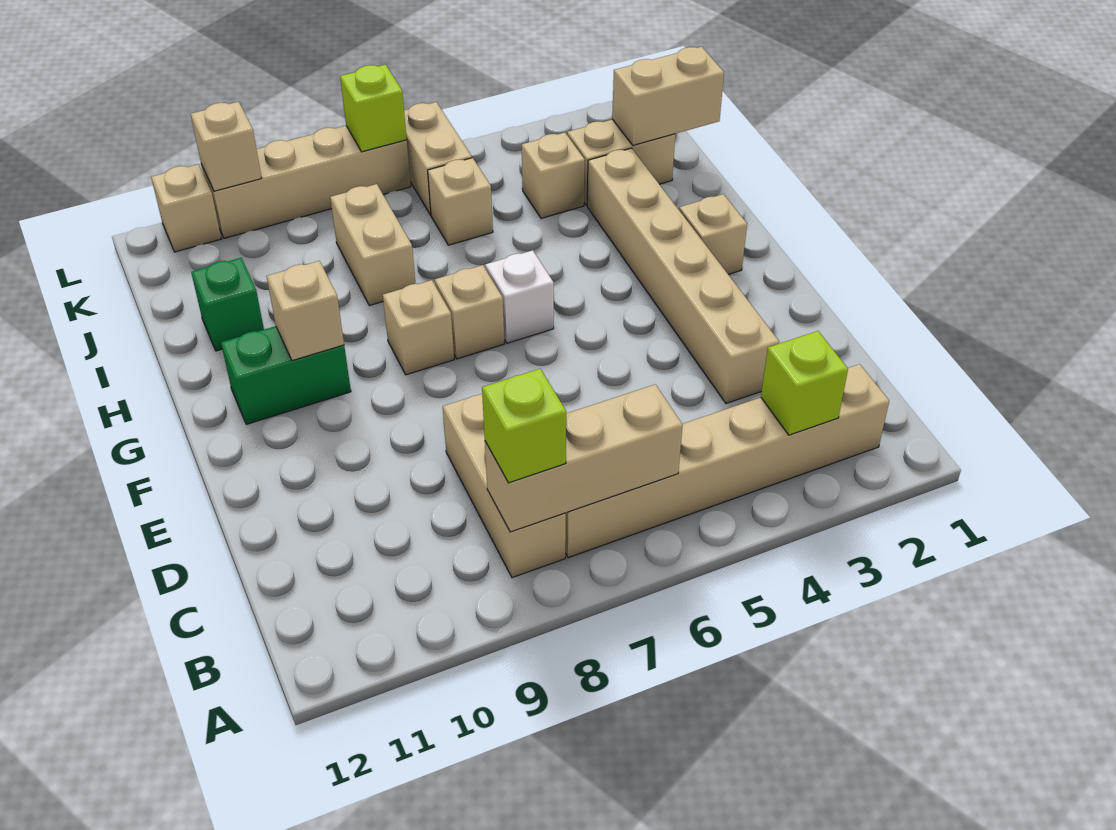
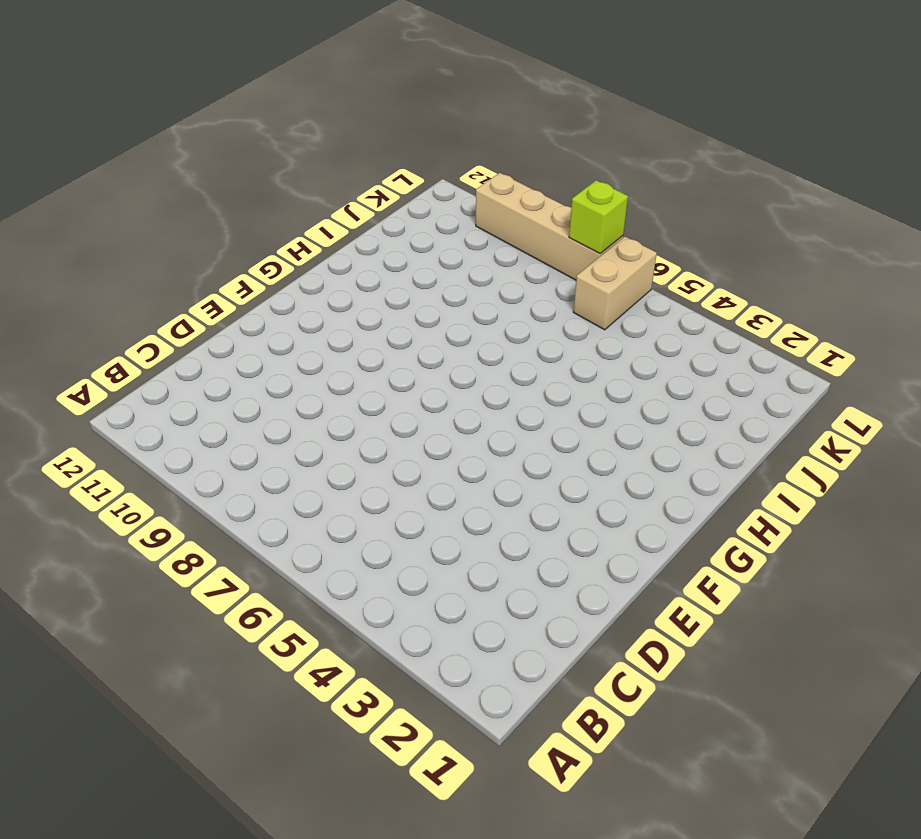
none -> tan 1x6 brick [565,364,889,558]
none -> tan 1x3 brick [443,394,566,578]
none -> tan 1x6 brick [587,148,779,403]

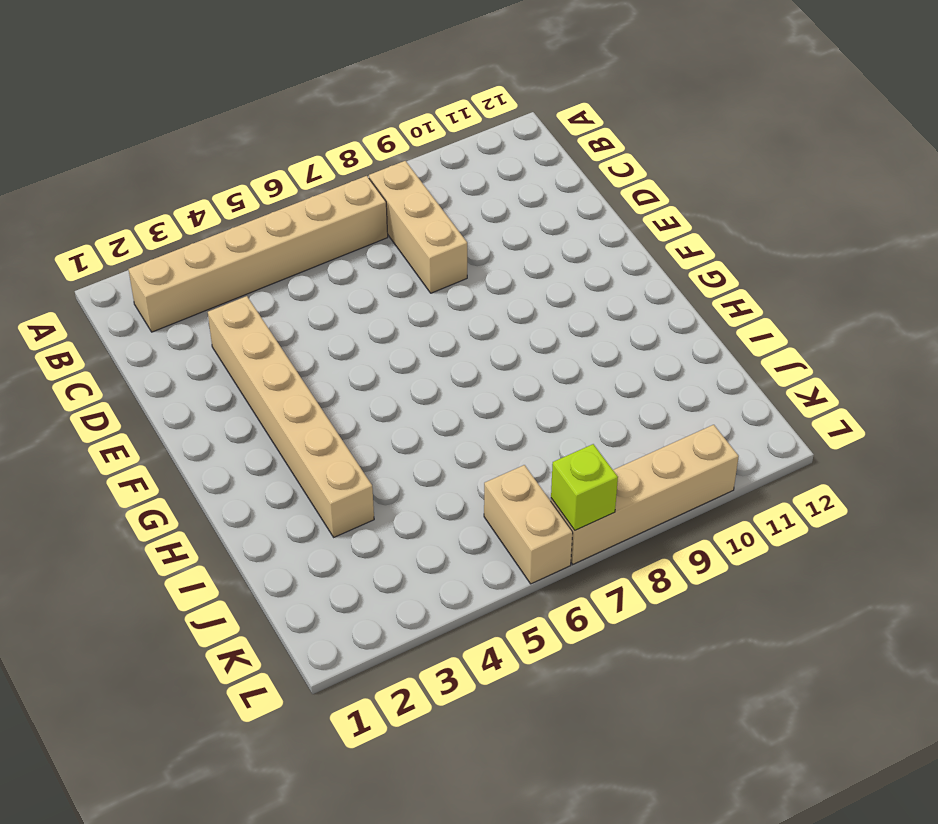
none -> tan 1x1 brick [679,194,747,274]
none -> white 1x1 brick [485,250,554,343]
none -> tan 1x1 brick [435,265,504,359]

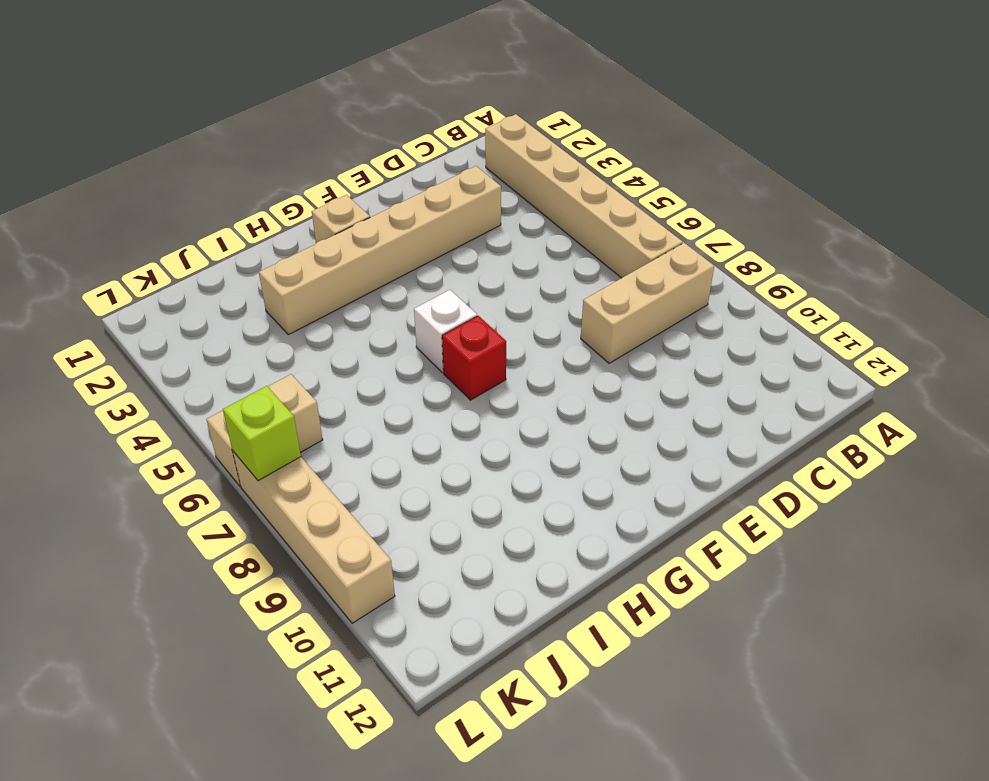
red 1x1 brick [442,316,506,400] -> tan 1x1 brick [435,265,504,359]
none -> tan 1x1 brick [383,280,454,375]
none -> green 1x2 brick [221,326,351,424]
none -> tan 1x2 brick [330,184,416,306]

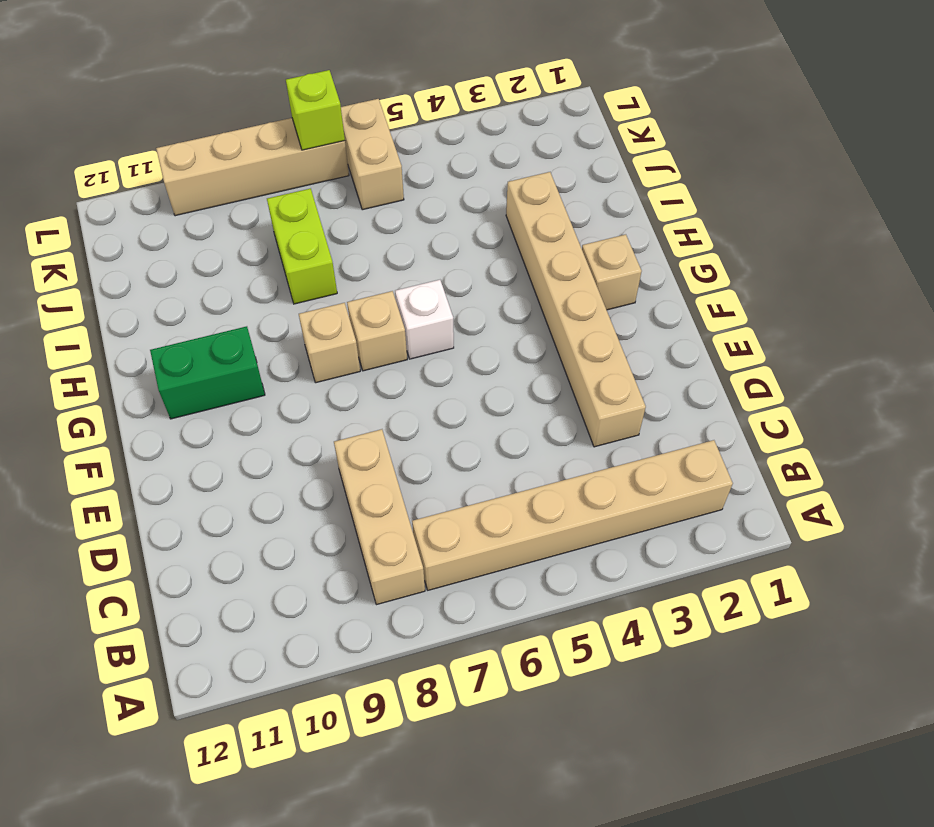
lime 1x2 brick [267,188,337,304] -> tan 1x2 brick [330,184,416,306]
none -> green 1x1 brick [191,258,264,351]
none -> tan 1x2 brick [567,119,675,205]
none -> tan 1x1 brick [522,133,585,218]

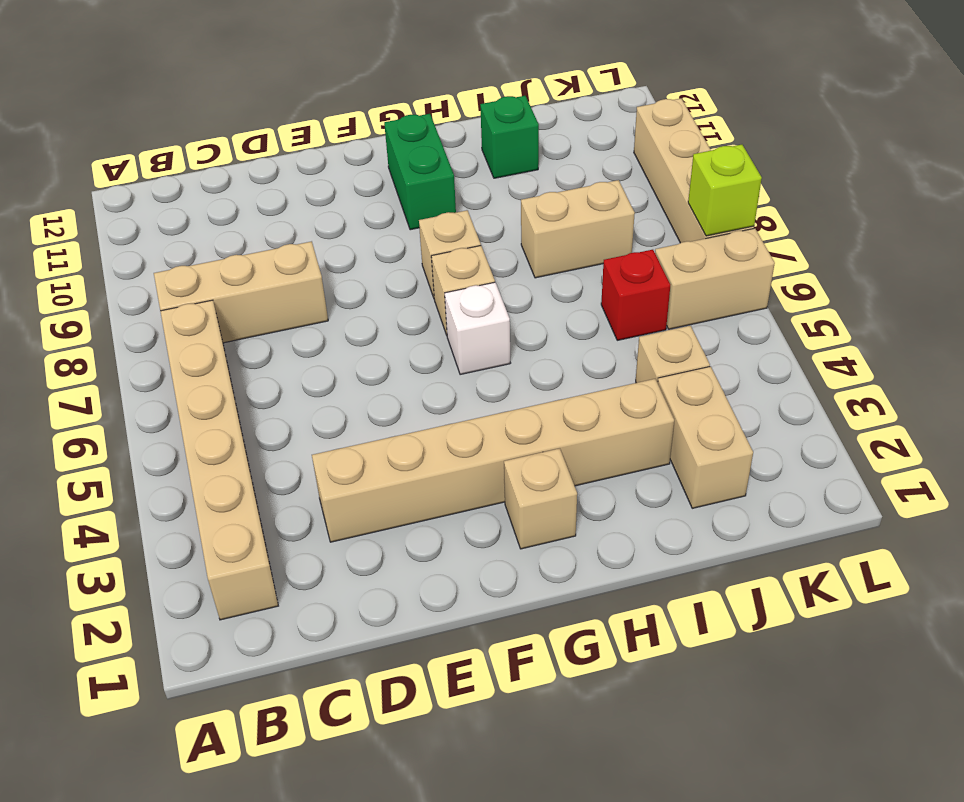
red 1x1 brick [601,250,670,340] -> tan 1x1 brick [428,158,493,245]
none -> tan 1x1 brick [151,164,221,252]
none -> lime 1x1 brick [761,331,848,435]
none -> tan 1x3 brick [485,384,683,532]

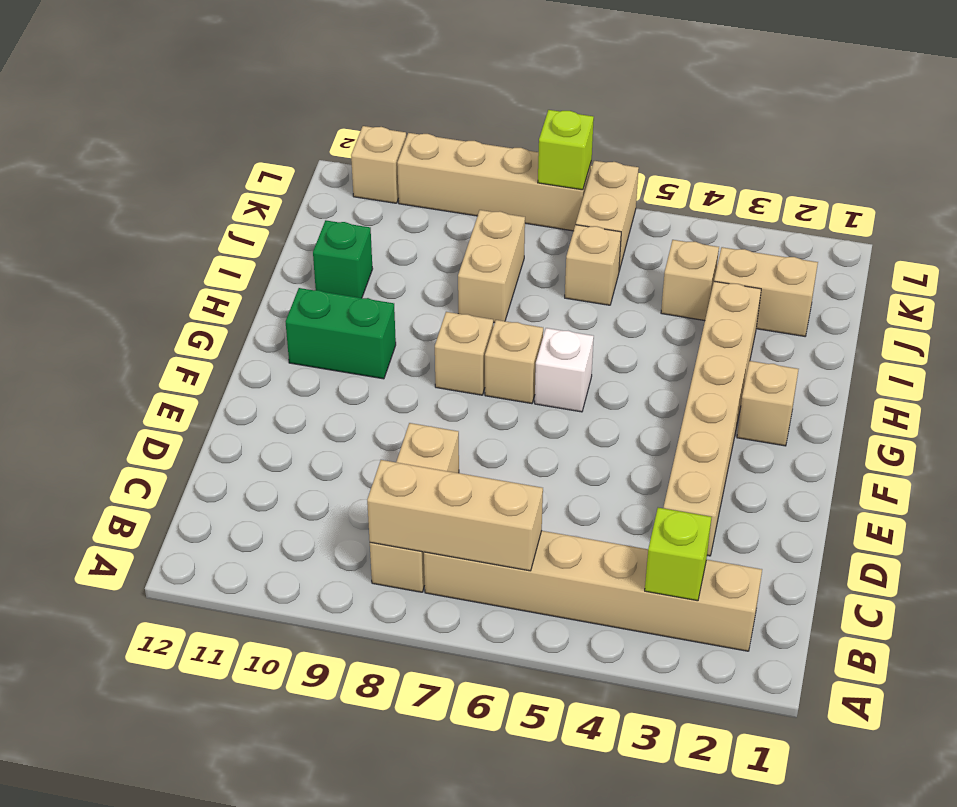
none -> tan 1x1 brick [267,261,344,361]
none -> tan 1x2 brick [612,47,724,145]
none -> tan 1x1 brick [191,102,261,191]

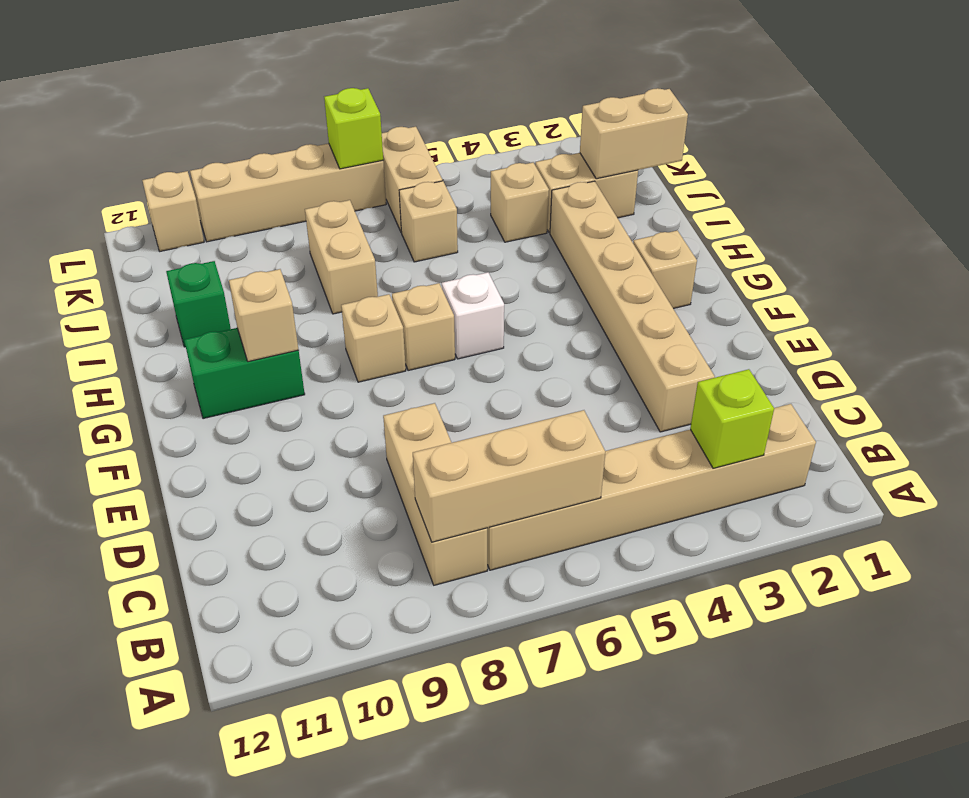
none -> tan 1x1 brick [191,102,261,191]
none -> lime 1x1 brick [482,369,566,483]

